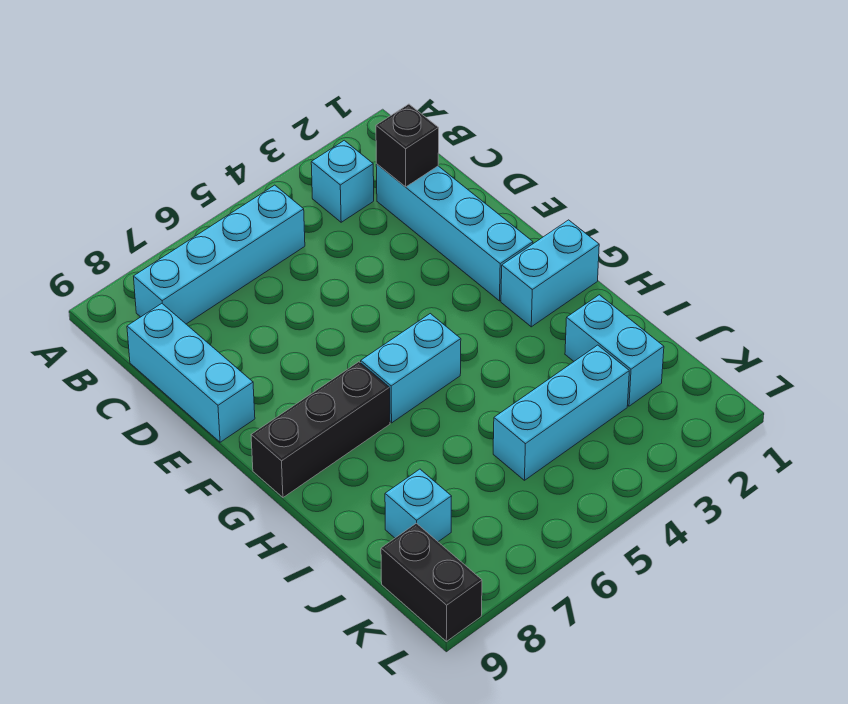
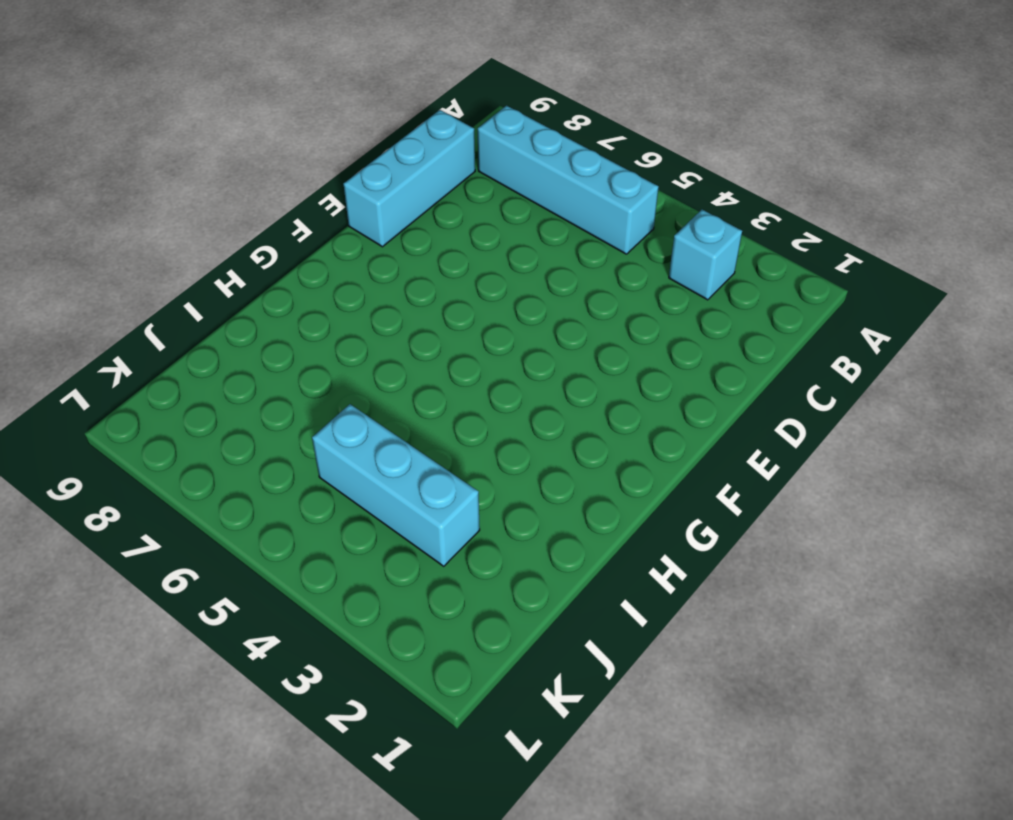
none -> cyan 1x4 brick [376,164,533,301]
none -> cyan 1x2 brick [501,220,599,327]
none -> cyan 1x2 brick [361,314,461,423]

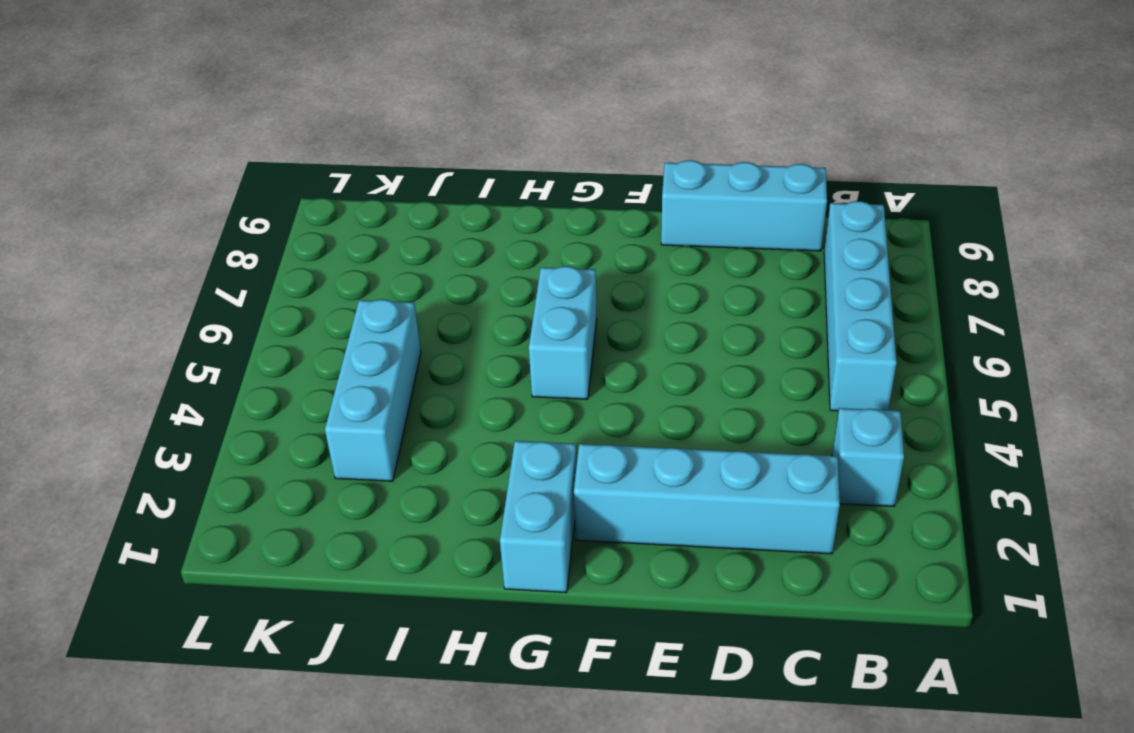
none -> black 1x3 brick [251,362,390,497]
none -> cyan 1x2 brick [565,295,664,406]
none -> cyan 1x1 brick [385,469,452,542]

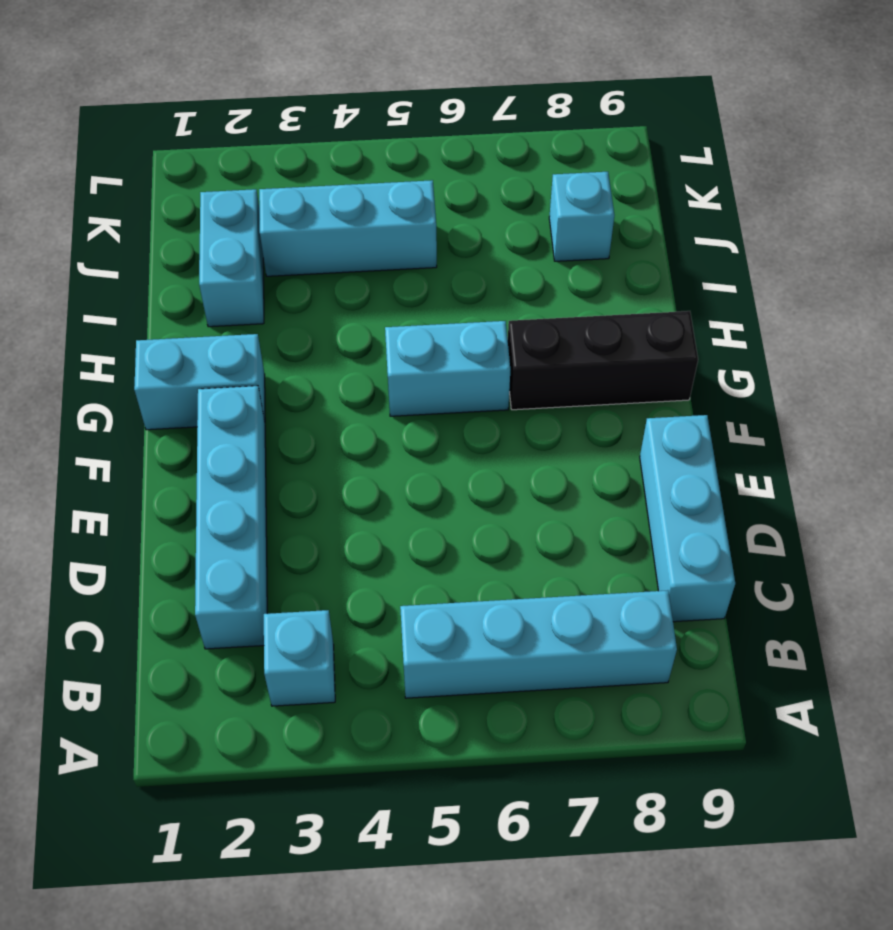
none -> black 1x2 brick [381,523,482,641]
none -> black 1x1 brick [376,104,439,187]

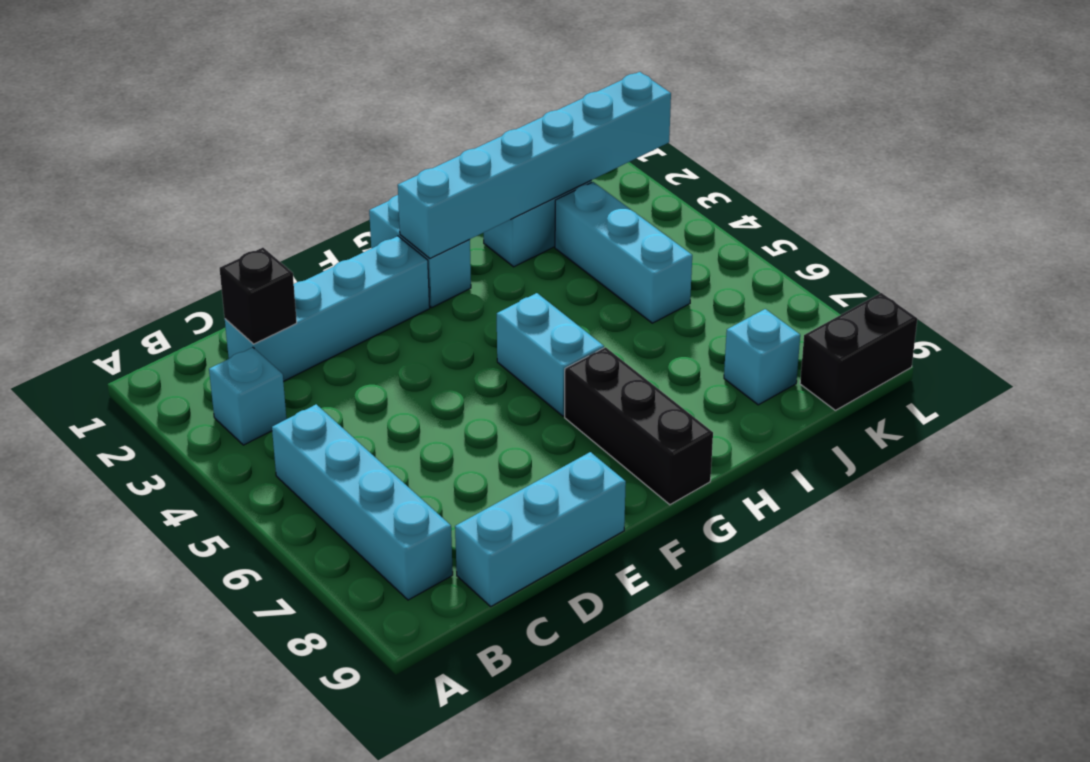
cyan 1x6 brick [398,72,671,258] -> none

